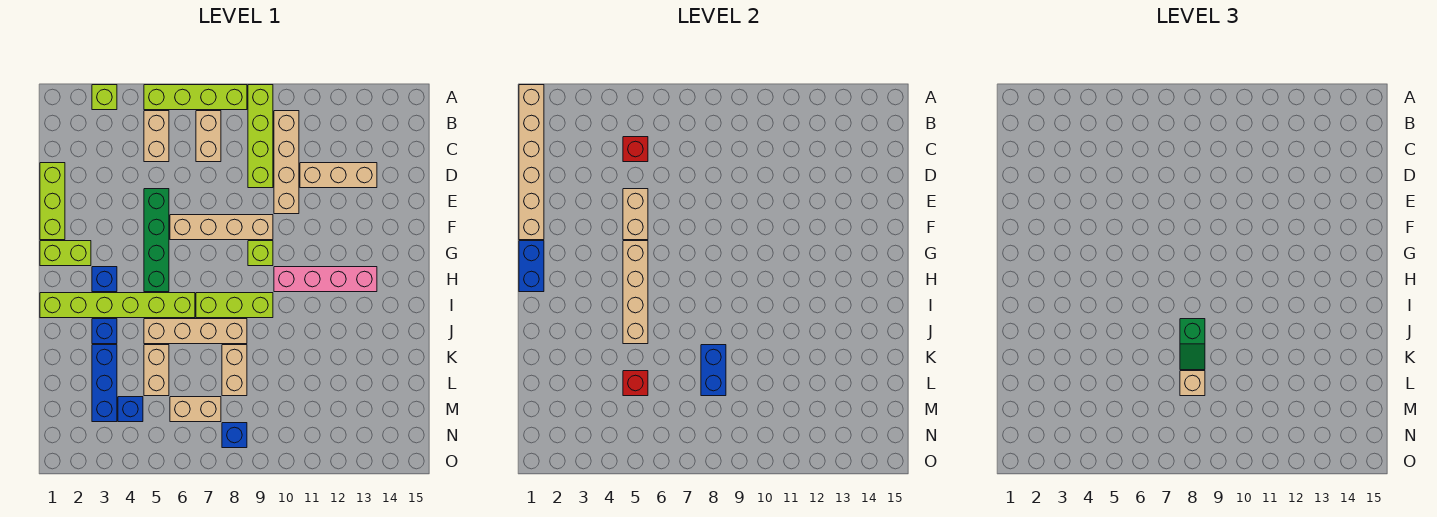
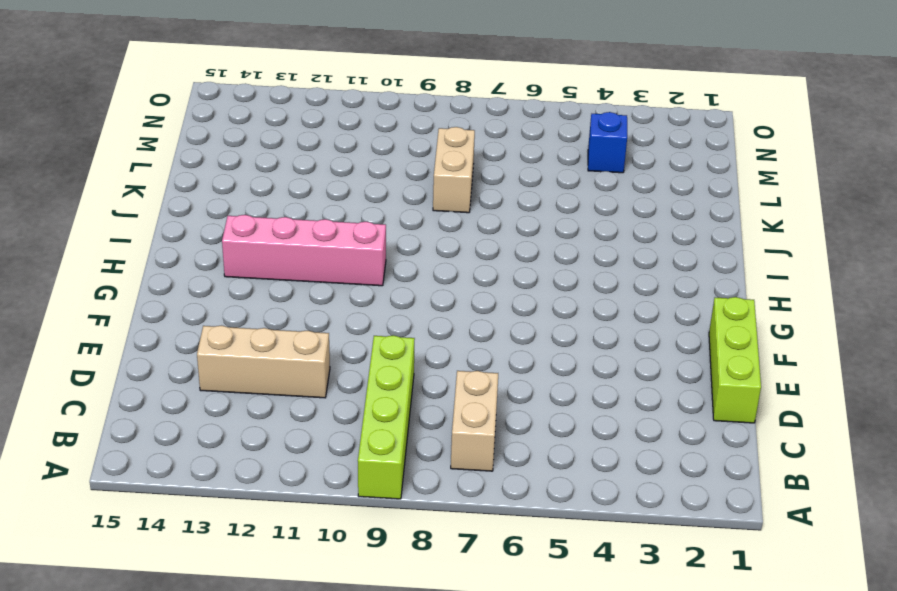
none -> lime 1x1 brick [92,85,117,110]
none -> lime 1x4 brick [144,85,247,110]
none -> tan 1x2 brick [144,111,169,162]
none -> tan 1x4 brick [274,111,299,214]

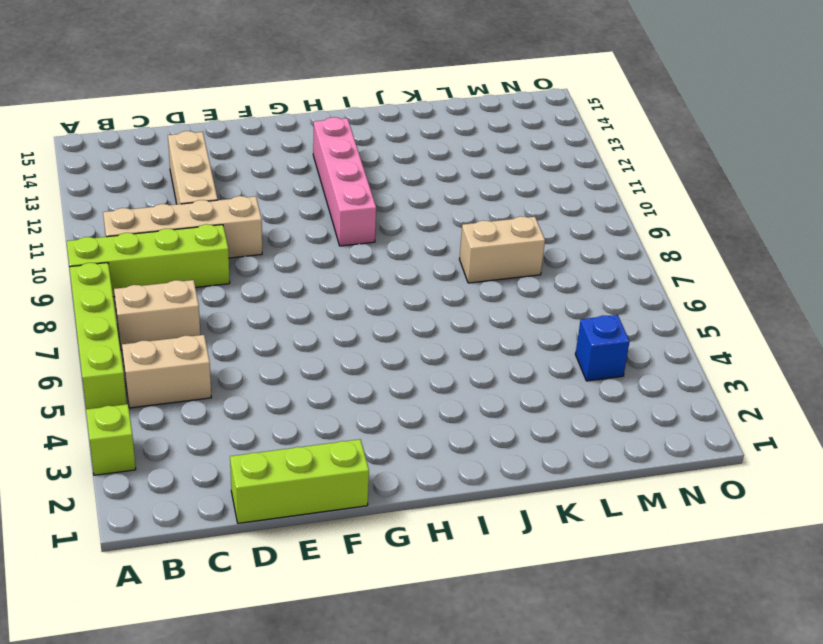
none -> green 1x4 brick [144,189,169,292]
none -> tan 1x4 brick [170,215,273,240]
none -> lime 1x2 brick [40,241,91,266]
none -> lime 1x1 brick [248,241,273,266]

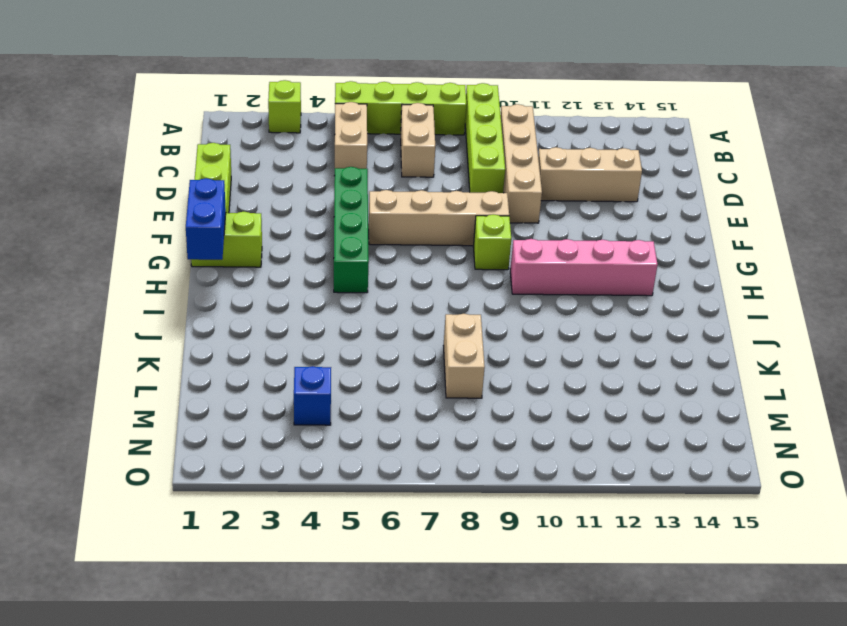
none -> blue 1x1 brick [92,267,117,292]
none -> lime 1x6 brick [40,293,195,318]
none -> lime 1x3 brick [196,293,273,318]
none -> blue 1x1 brick [92,319,117,344]

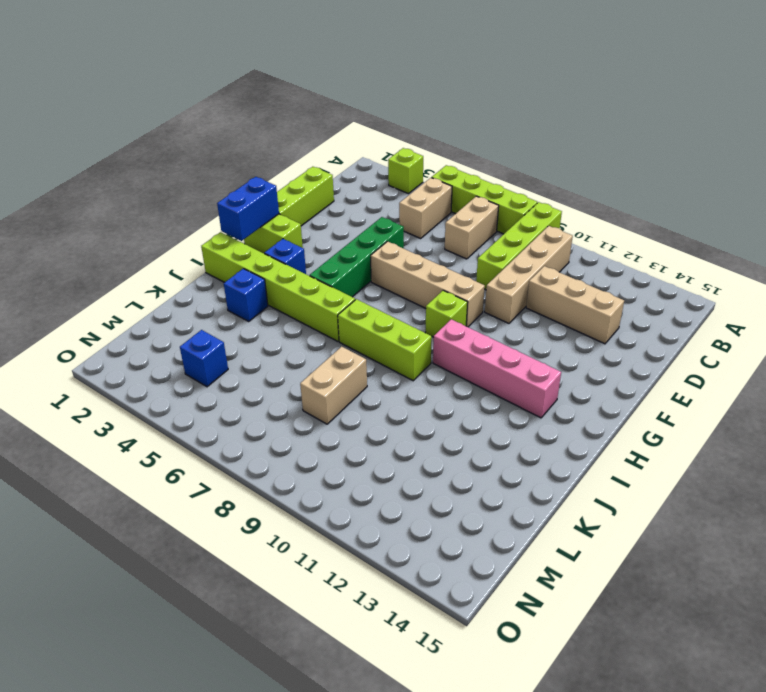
none -> tan 1x4 brick [144,319,247,344]
none -> blue 1x3 brick [92,345,117,422]
none -> tan 1x2 brick [144,345,169,396]
none -> tan 1x2 brick [170,397,221,422]

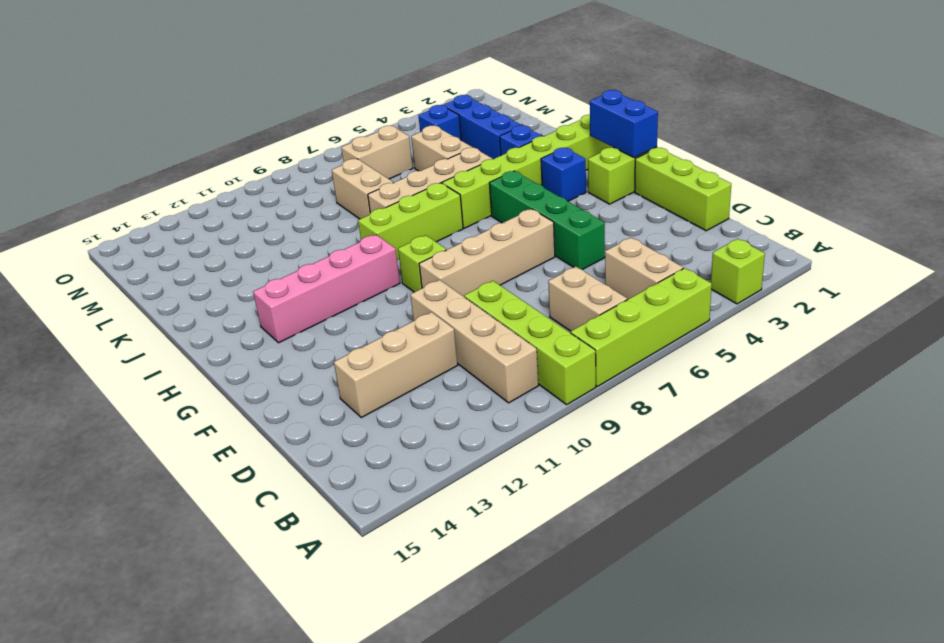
none -> blue 1x1 brick [222,423,247,448]
none -> tan 1x6 brick [519,85,544,240]
none -> red 1x1 brick [623,137,648,162]
none -> tan 1x2 brick [623,189,648,240]

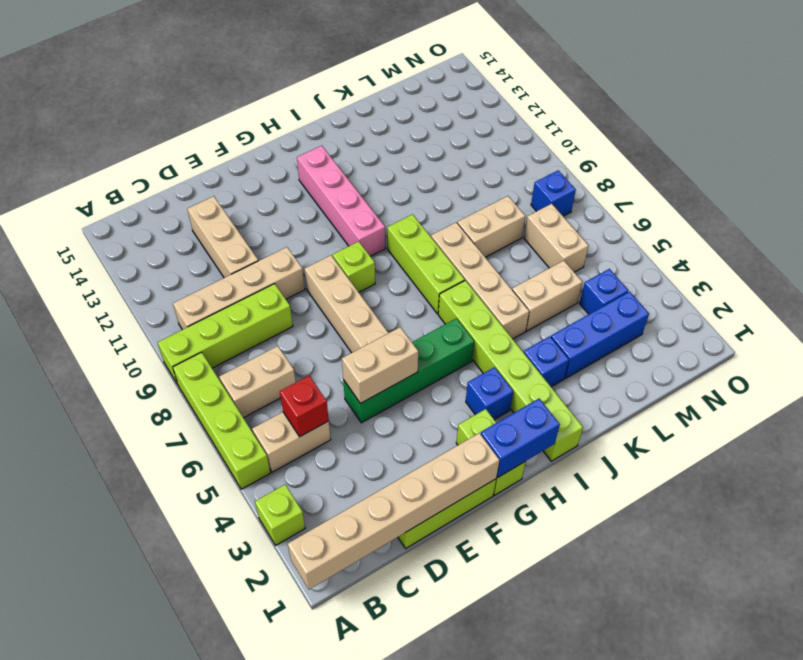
none -> tan 1x4 brick [623,241,648,344]
none -> blue 1x2 brick [701,345,726,396]
none -> red 1x1 brick [623,371,648,396]
none -> green 1x2 slope [1180,319,1205,370]

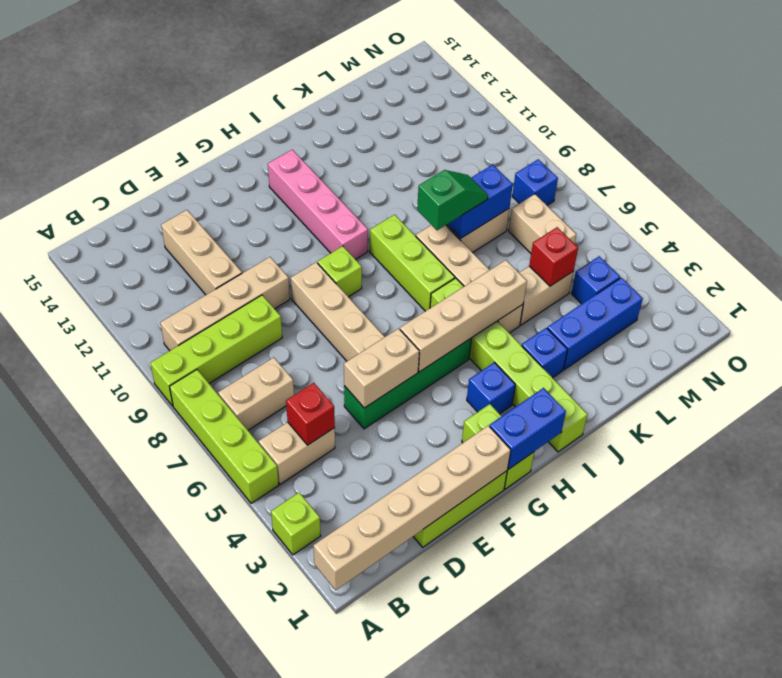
none -> tan 1x1 brick [1180,371,1205,396]

